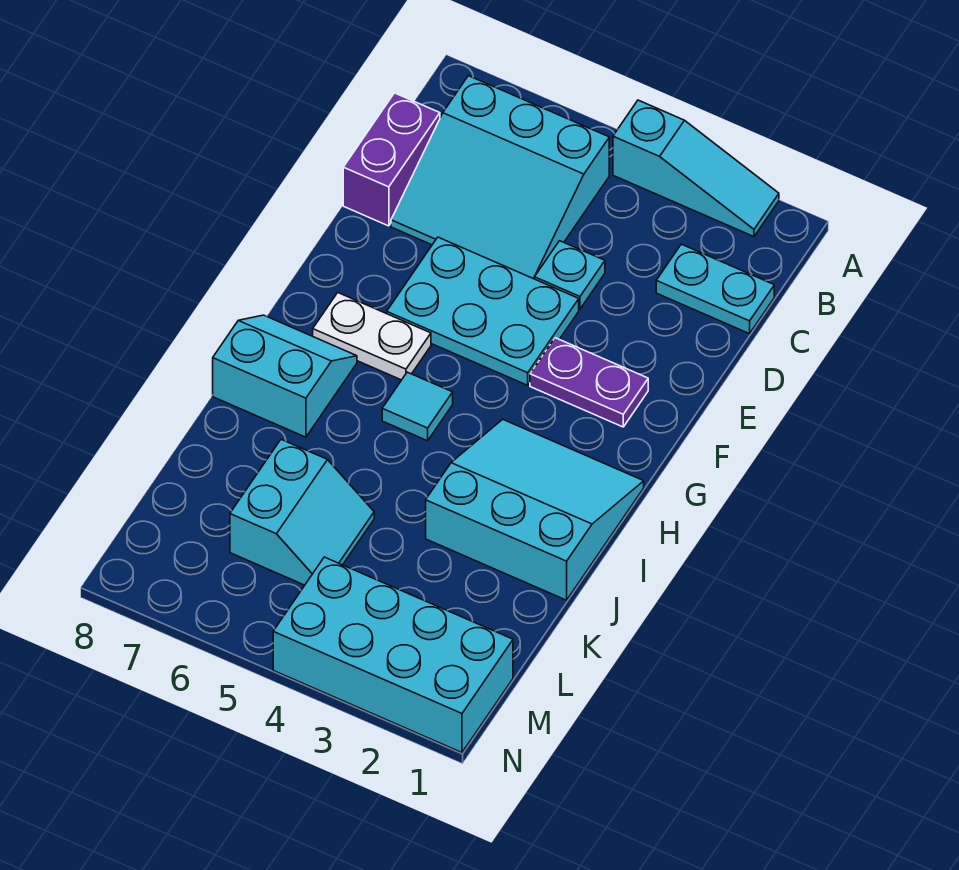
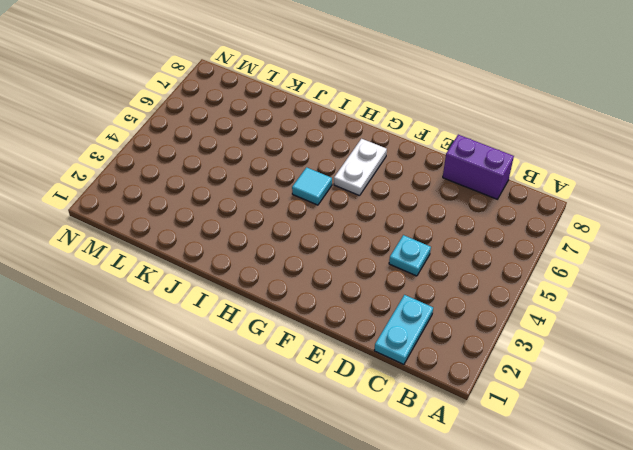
none -> cyan 1x3 slope [613,100,779,237]
none -> cyan 3x3 slope [391,76,609,279]
none -> cyan 2x3 plate [387,237,579,385]

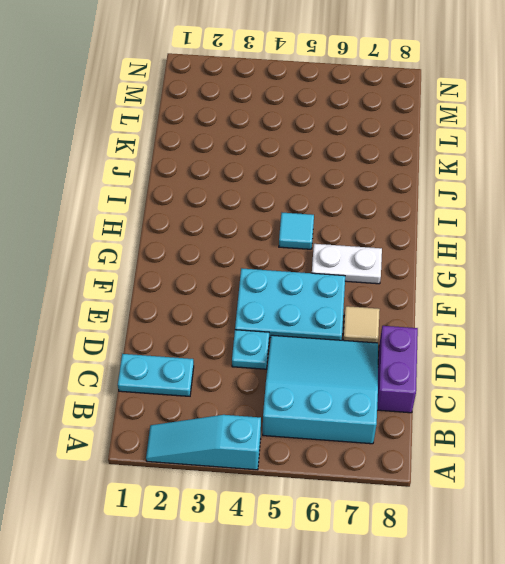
tan 1x1 tile [343,306,380,343] -> none
none -> purple 1x2 plate [530,338,648,427]
none -> cyan 3x3 slope [426,419,644,600]
none -> cyan 2x2 slope [213,315,357,437]

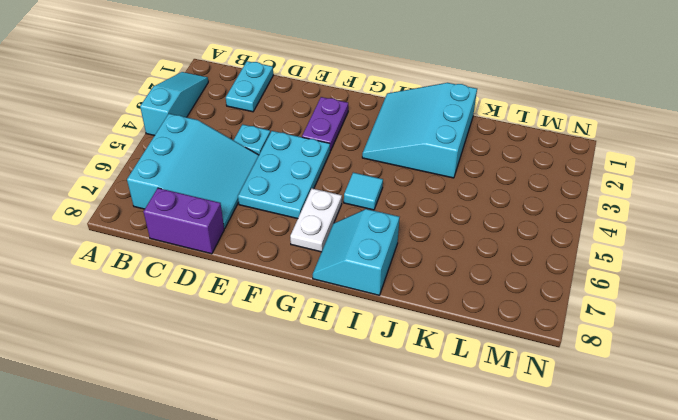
none -> cyan 2x2 slope [230,439,374,585]
none -> cyan 2x4 brick [273,557,513,753]

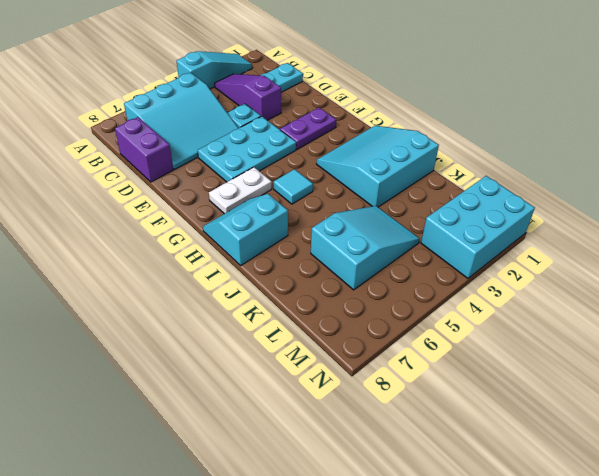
purple 1x3 slope [215,74,281,120] -> none
cyan 2x3 slope [311,206,420,290] -> cyan 2x2 slope [230,439,374,585]
cyan 2x3 brick [421,176,535,278] -> cyan 2x4 brick [273,557,513,753]

